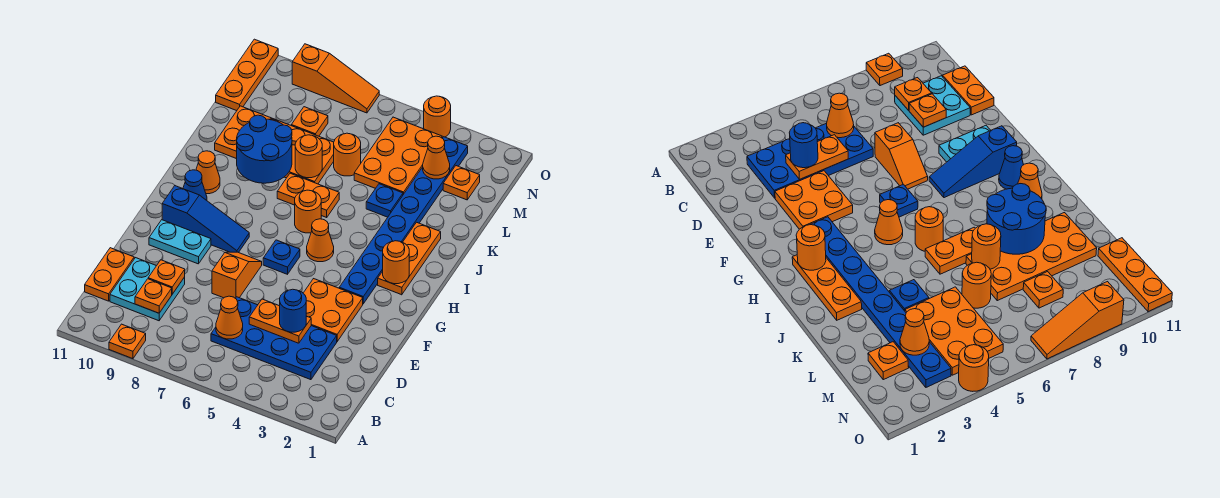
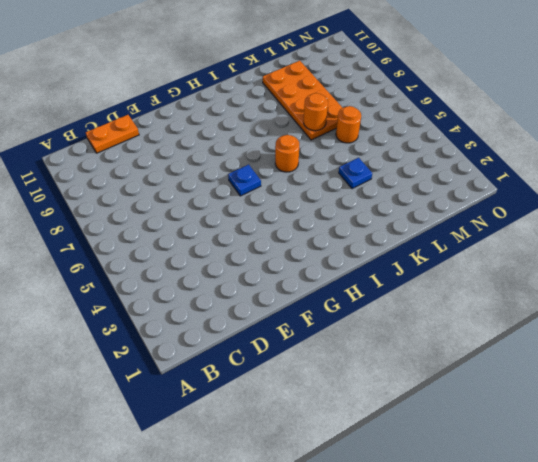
none -> orange 1x1 plate [109,324,146,359]
none -> blue 2x4 plate [211,297,337,380]
none -> cyan 2x2 plate [110,258,185,321]
none -> orange 2x2 plate [303,279,363,341]

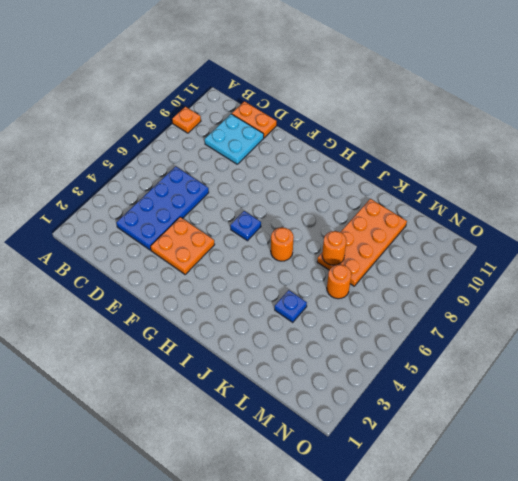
none -> orange 1x2 slope [212,252,262,298]
none -> cyan 1x2 plate [149,220,211,264]
none -> blue 1x8 plate [339,137,468,304]
none -> blue 1x3 slope [162,186,249,253]

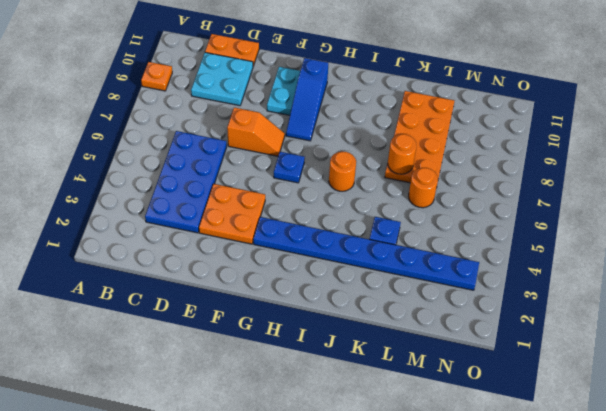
none -> orange 1x3 plate [378,222,441,295]
none -> orange 1x1 cone [307,219,334,262]
none -> blue 1x1 cone [183,170,207,200]
none -> orange 1x1 cone [196,151,220,194]

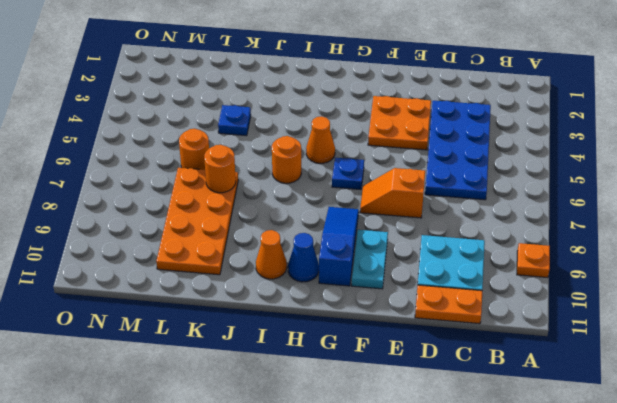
none -> blue 1x8 plate [339,137,468,304]
none -> orange 1x3 plate [378,222,441,295]
none -> orange 1x2 plate [277,173,339,217]
none -> orange 2x3 plate [354,117,442,195]

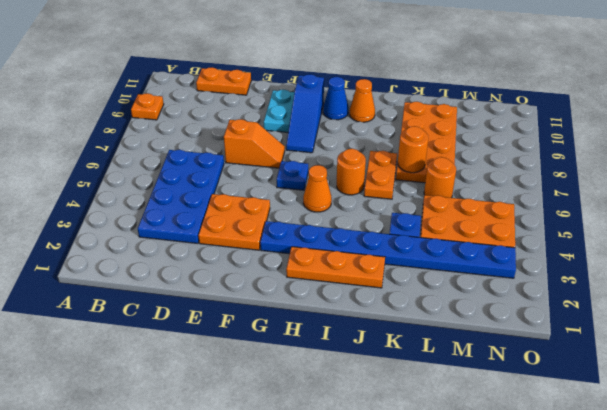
none -> cyan 2x2 plate [110,258,185,321]
none -> orange 1x1 plate [443,166,480,200]
none -> orange 1x1 plate [291,107,328,136]
none -> orange 1x3 plate [216,39,278,111]

